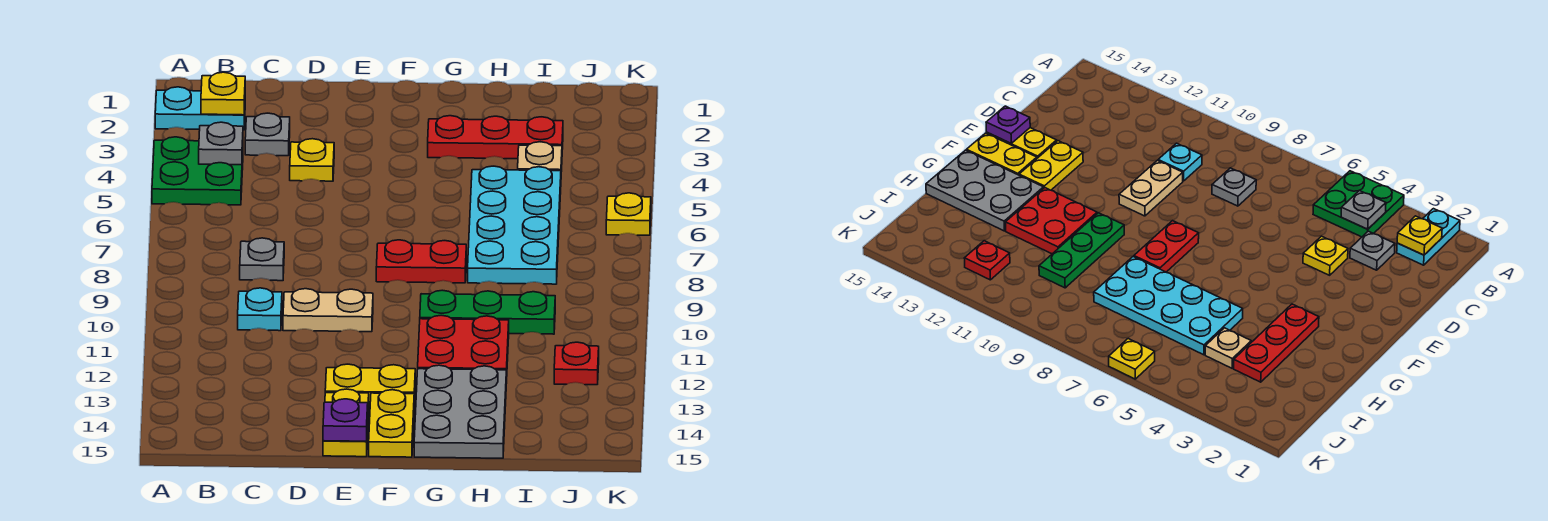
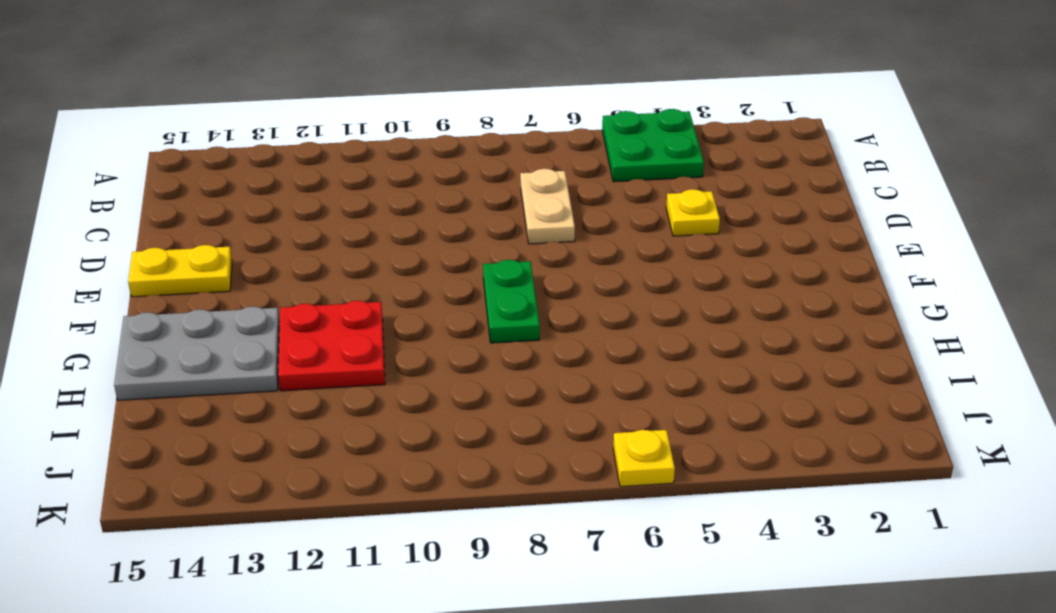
tan 1x2 plate [520,169,575,244] -> tan 1x2 plate moved to [283,289,373,332]
green 1x2 plate [483,260,540,343] -> red 1x2 plate [376,240,466,283]
none -> cyan 1x2 plate [155,87,245,130]
none -> grey 1x1 plate [245,113,290,156]
none -> grey 1x1 plate [240,238,284,281]

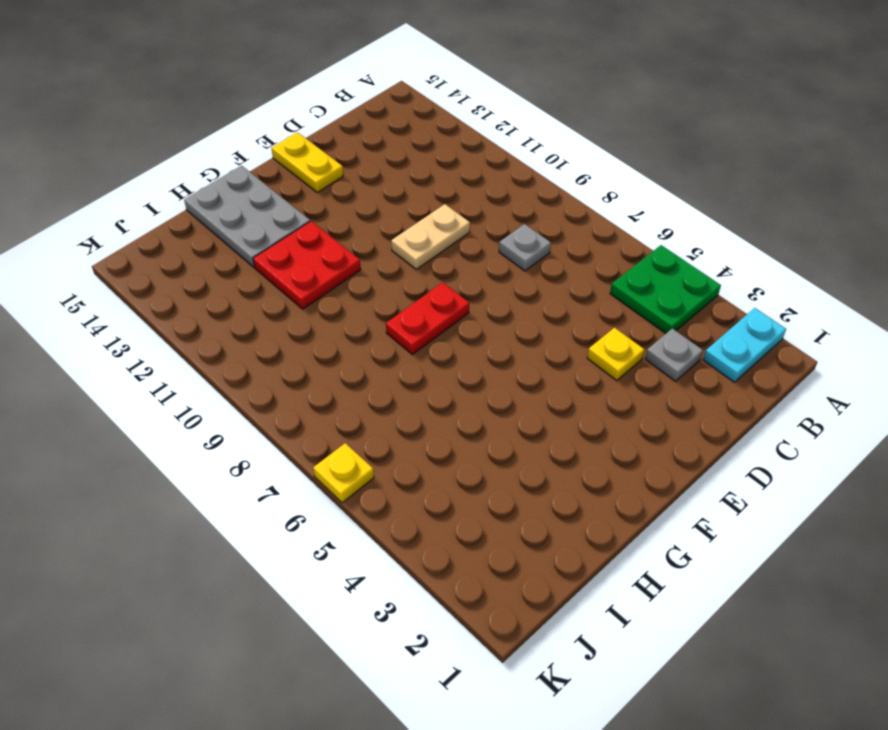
none -> cyan 1x1 plate [238,288,282,331]
none -> yellow 1x2 plate [325,364,415,407]
none -> yellow 1x2 plate [369,390,414,457]

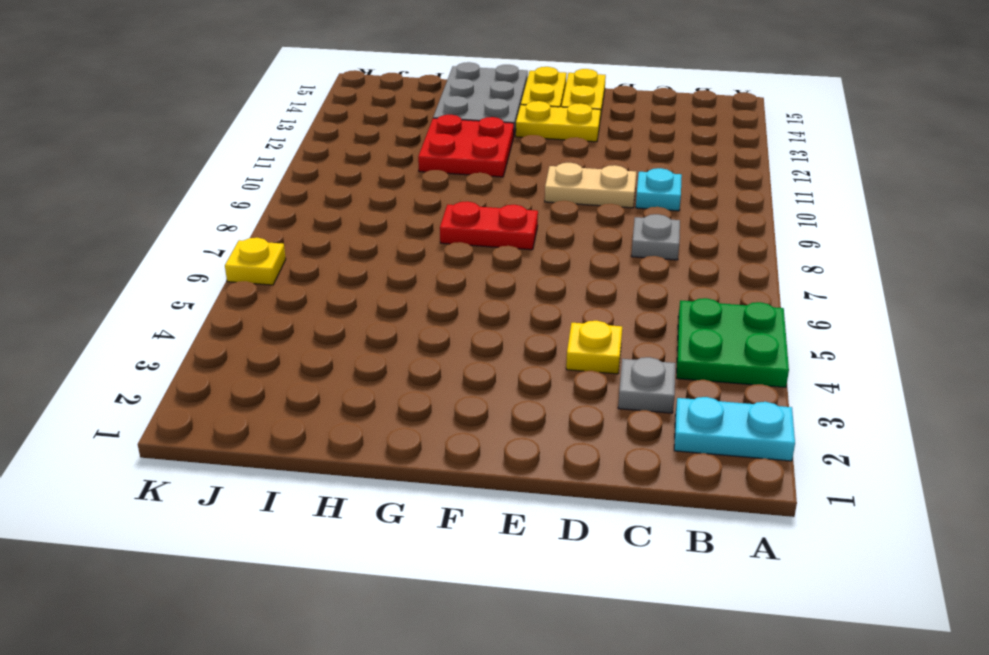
none -> red 1x3 plate [428,116,563,159]
none -> green 1x3 plate [420,290,555,334]
none -> cyan 2x4 plate [468,166,561,284]

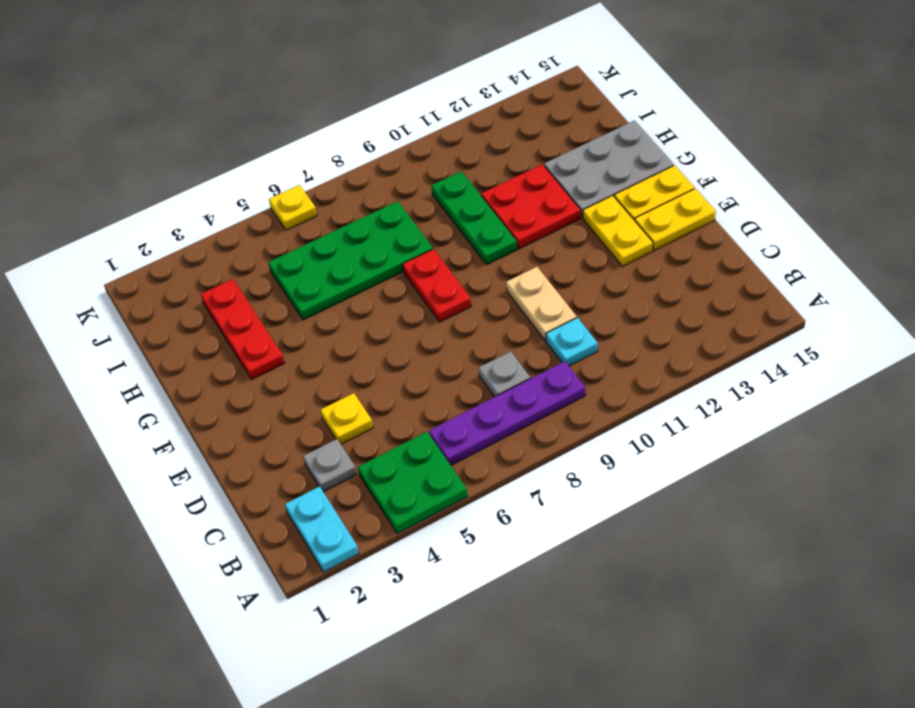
purple 1x4 plate [429,361,585,465] -> none
green 2x4 plate [268,201,433,320] -> cyan 2x4 plate [468,166,561,284]
none -> tan 1x1 plate [518,142,562,172]
none -> red 1x1 plate [554,342,599,385]
none -> yellow 1x1 plate [201,72,245,115]

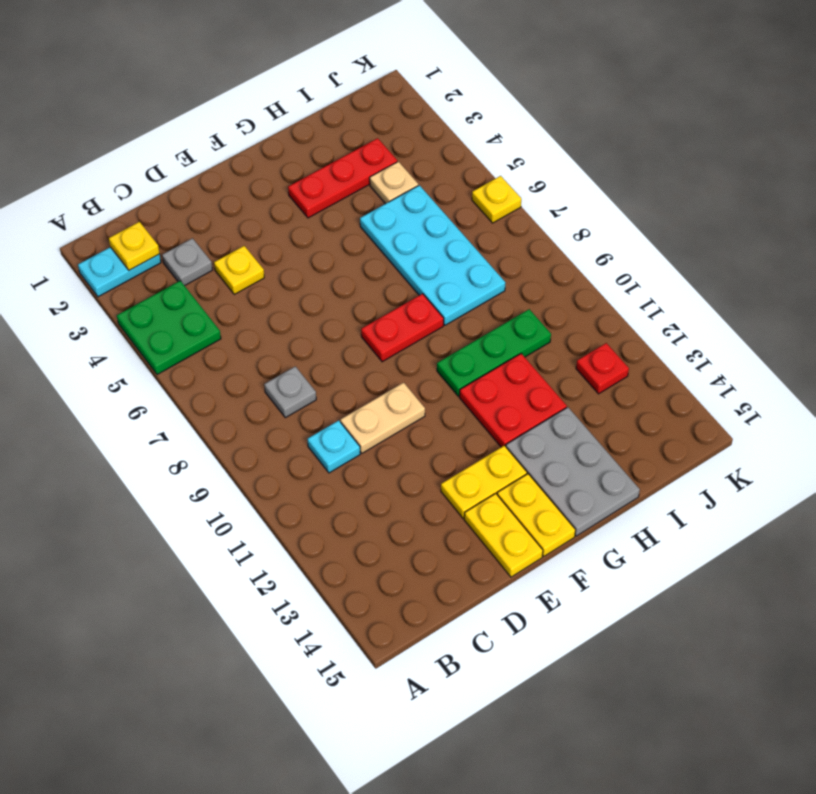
none -> grey 1x1 plate [199,122,243,165]
none -> purple 1x1 plate [323,399,368,441]

